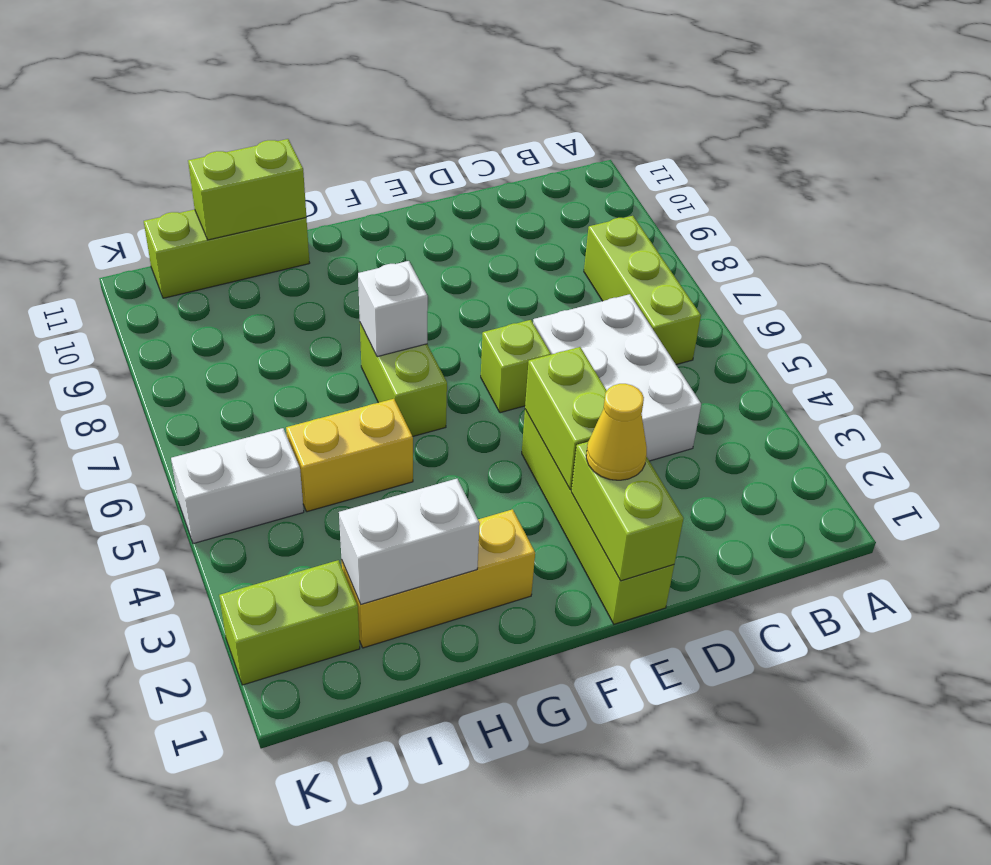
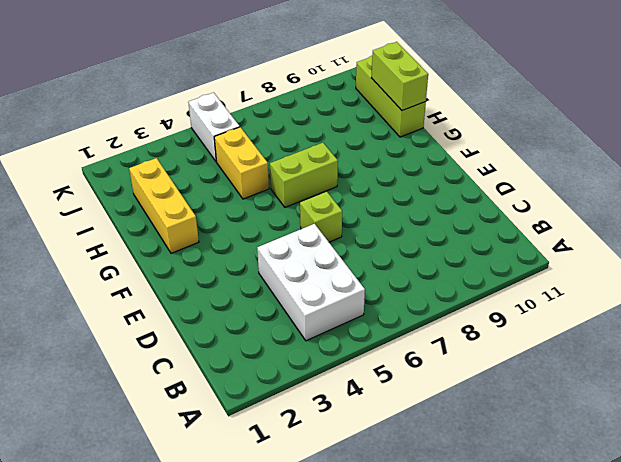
white 2x3 brick [257,224,365,341] -> white 2x3 brick turned to [533,294,701,461]
none -> lime 1x3 brick [584,216,701,365]
none -> lime 1x4 brick [522,409,674,624]
none -> lime 1x2 brick [219,560,360,685]

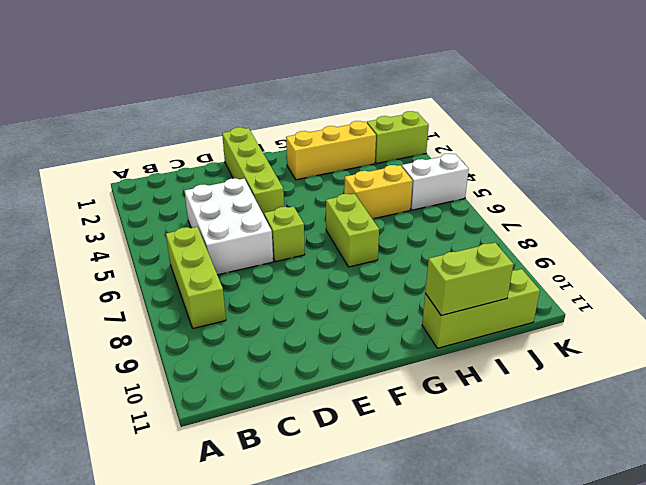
none -> lime 1x2 brick [571,442,684,581]
none -> lime 1x2 brick [525,347,607,490]
none -> white 1x1 brick [358,261,428,357]

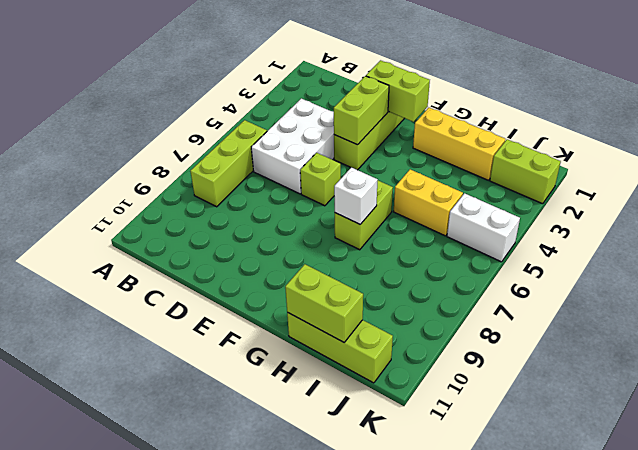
lime 1x2 brick [366,60,430,122] -> lime 1x2 brick turned to [571,442,684,581]
none -> white 1x2 brick [339,479,480,604]
none -> yellow 1x1 cone [586,384,647,480]

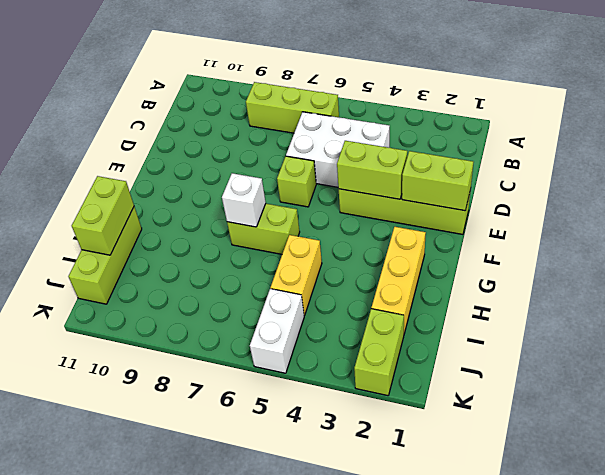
none -> white 1x2 brick [339,479,480,604]
none -> yellow 1x1 cone [586,384,647,480]

